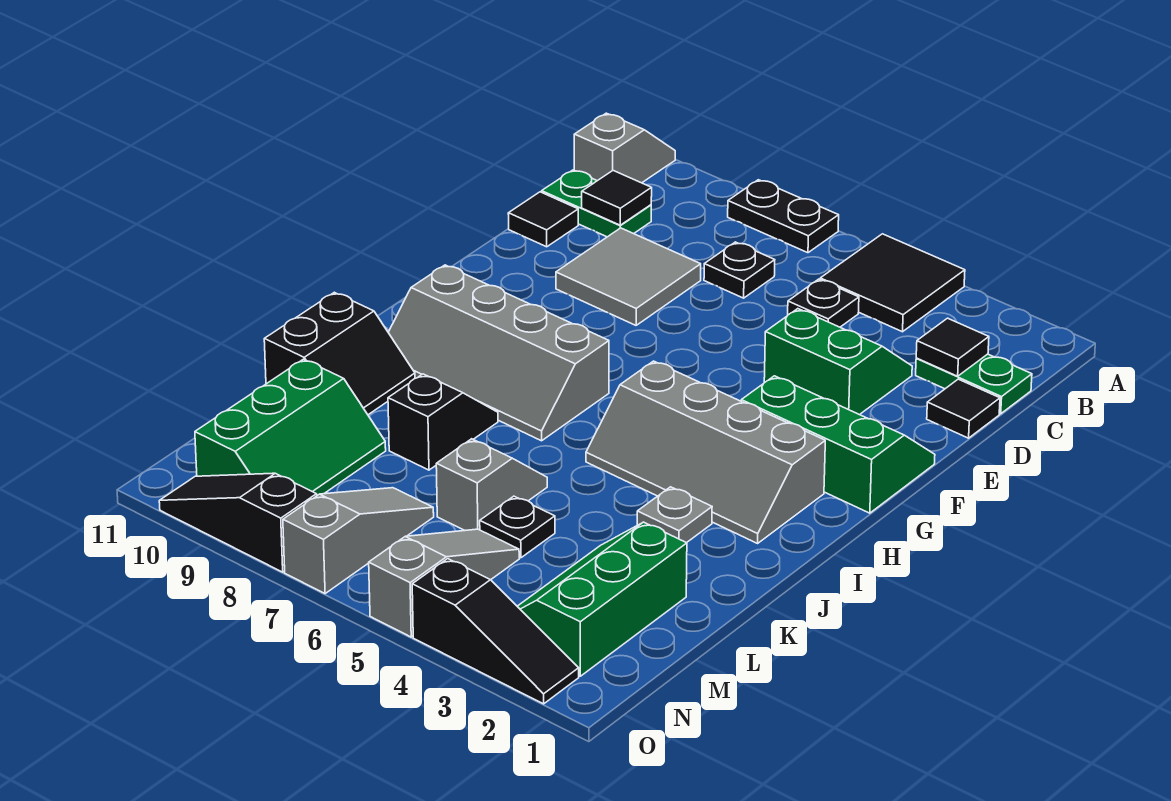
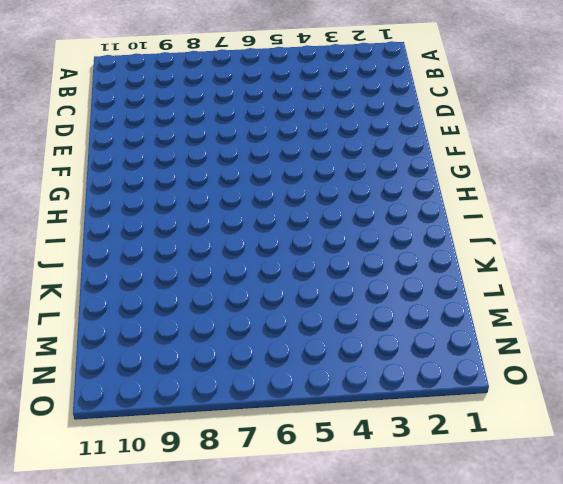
none -> black 2x2 tile [820,234,965,332]
none -> black 1x2 plate [728,180,839,253]
none -> grey 1x2 slope [574,113,675,183]

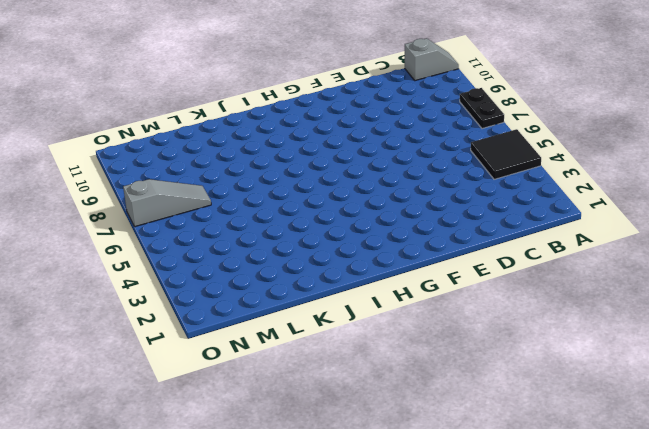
none -> green 1x2 plate [916,354,1032,414]
none -> black 1x1 plate [788,279,859,327]
none -> black 1x1 plate [704,242,775,298]

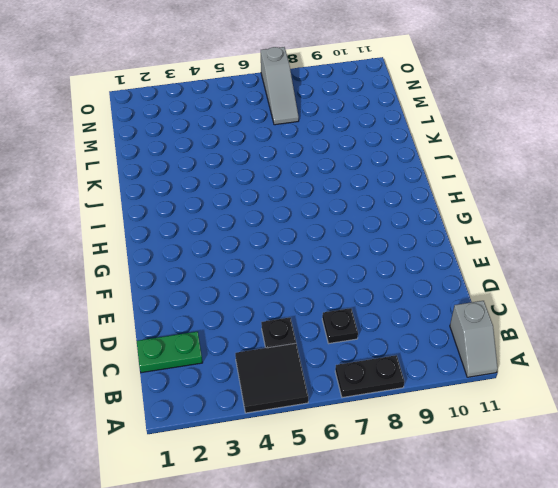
none -> green 1x2 plate [542,170,651,237]
none -> black 1x1 tile [927,379,1000,438]
none -> green 2x2 slope [764,309,912,415]

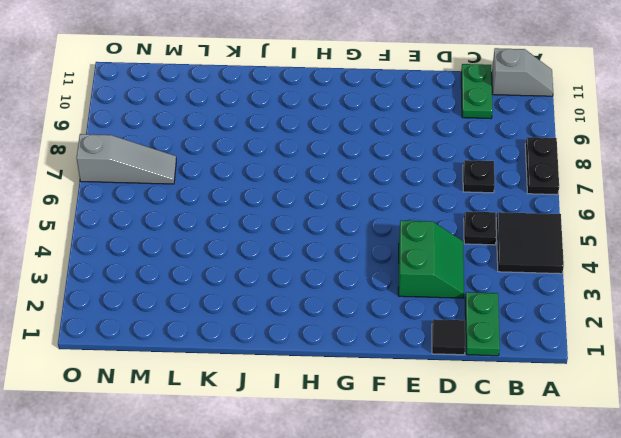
none -> grey 2x2 tile [556,228,701,325]
none -> black 1x1 tile [508,192,578,247]
none -> green 2x3 slope [741,376,935,513]

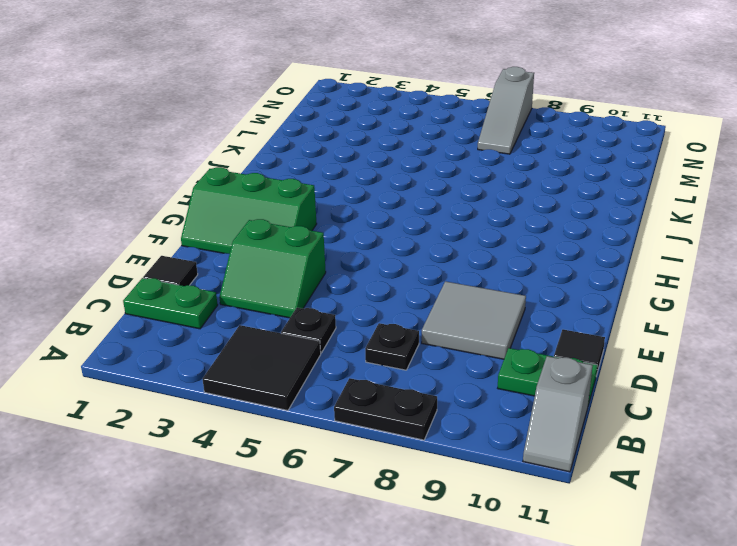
none -> grey 2x4 slope [586,361,825,543]
none -> grey 2x4 slope [388,265,609,441]
none -> grey 1x1 plate [637,487,712,543]

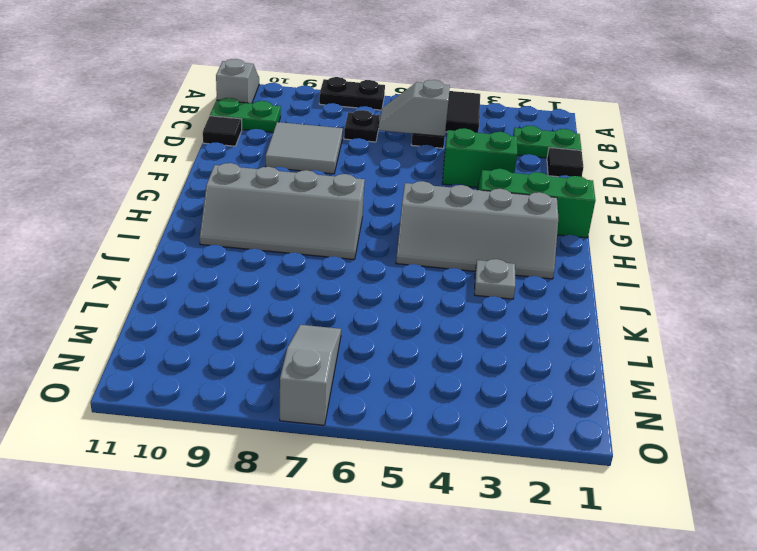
grey 1x2 slope [378,80,450,137] -> grey 1x2 slope turned to [436,439,547,530]
none -> black 1x2 slope [388,374,498,470]
none -> black 2x2 slope [264,292,415,415]
none -> green 2x3 slope [517,522,687,676]

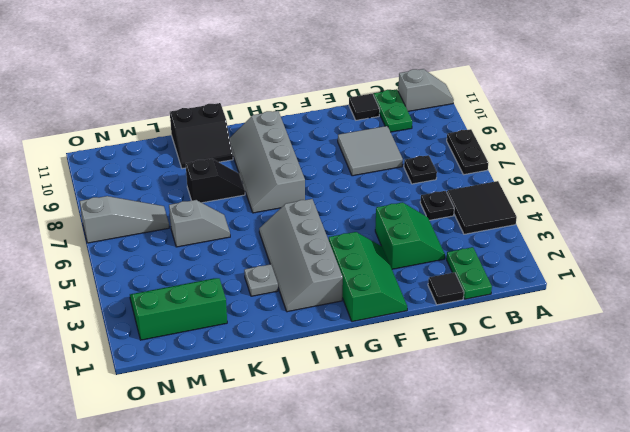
none -> black 1x1 plate [480,496,555,558]
none -> green 2x3 slope [195,359,386,495]
none -> grey 1x3 slope [369,529,519,637]

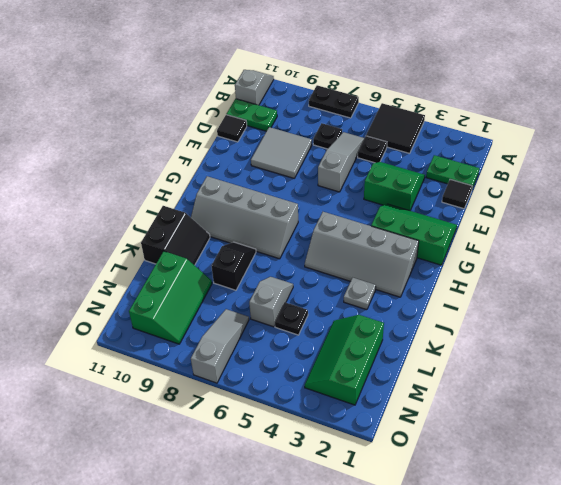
grey 1x3 slope [318,132,364,192] -> grey 1x3 slope moved to [369,529,519,637]
none -> black 1x3 slope [412,559,579,704]
none -> black 1x3 slope [159,473,317,572]
none -> black 1x1 tile [916,318,989,376]

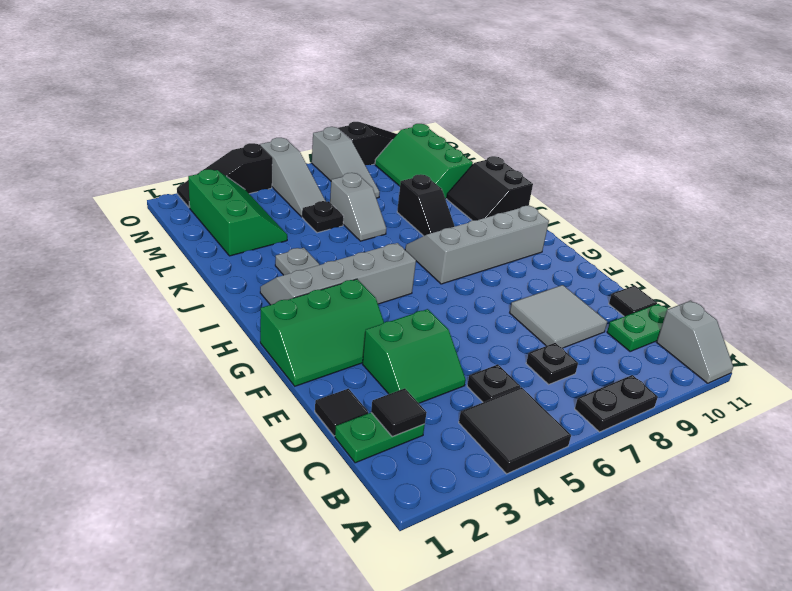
none -> black 1x1 tile [582,171,652,225]

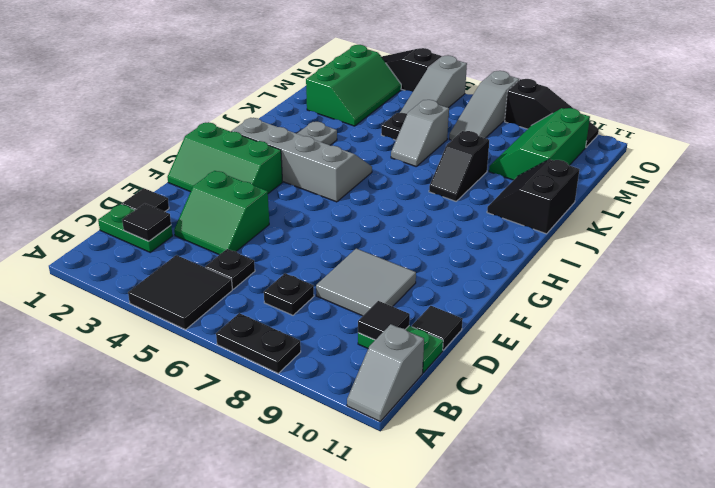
none -> grey 2x4 slope [388,265,609,441]

